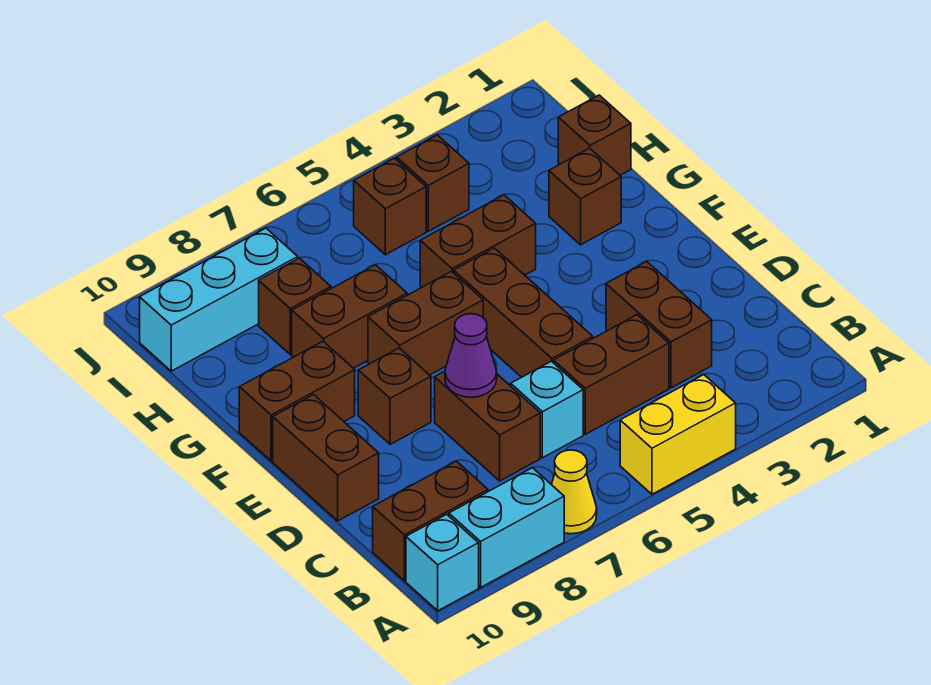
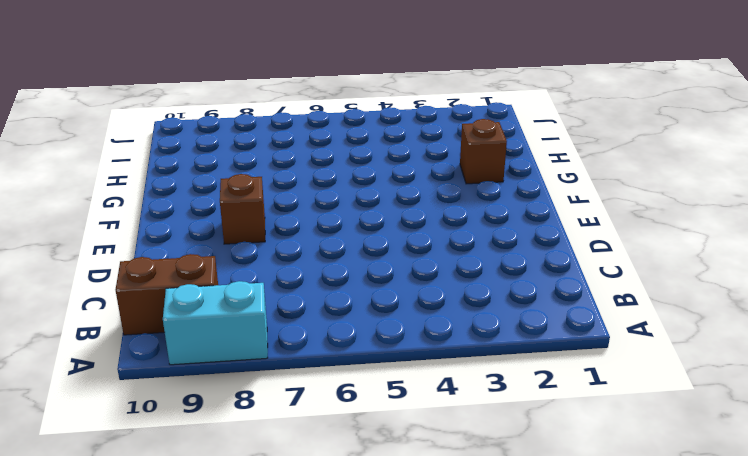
none -> yellow 1x2 brick [620,375,736,494]
none -> yellow 1x1 cone [551,450,597,534]
none -> cyan 1x1 brick [406,514,479,611]

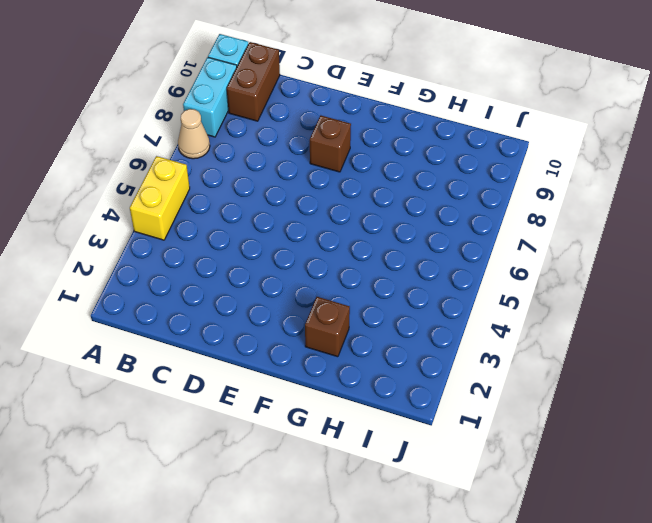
tan 1x1 cone [178,109,210,159] -> yellow 1x1 cone [551,450,597,534]
none -> brown 1x2 brick [606,261,712,388]
none -> brown 1x2 brick [554,315,669,434]
none -> cyan 1x1 brick [511,361,583,458]

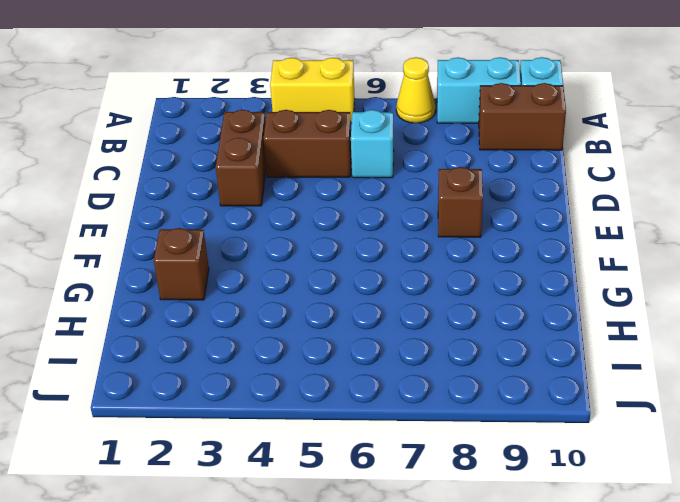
none -> brown 1x2 brick [435,371,540,481]
none -> brown 1x3 brick [454,248,593,377]
none -> brown 1x2 brick [273,395,379,521]

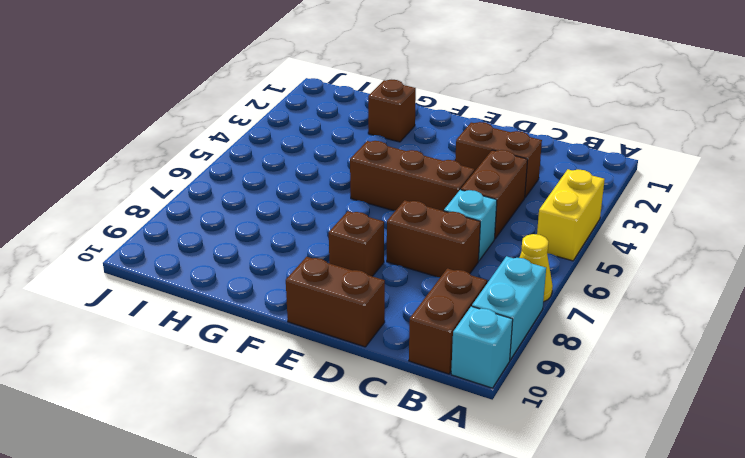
none -> brown 1x2 brick [368,271,483,375]
none -> brown 1x2 brick [239,341,355,461]
none -> brown 1x2 brick [420,195,536,287]

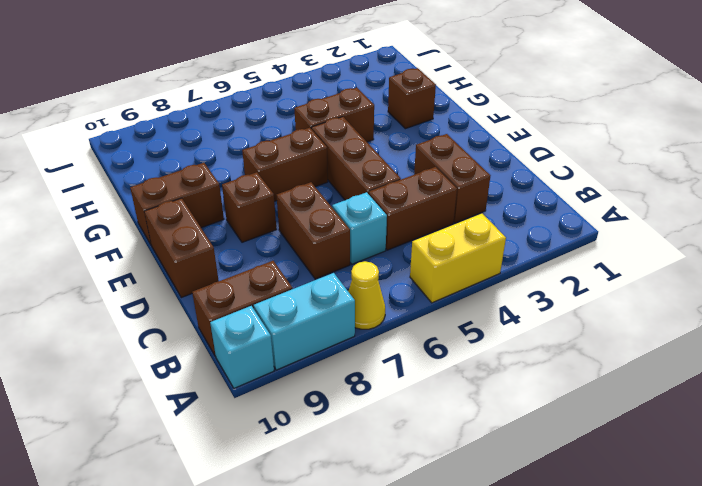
none -> brown 1x2 brick [292,265,407,368]
none -> brown 1x1 brick [558,95,631,175]
none -> brown 1x1 brick [259,258,331,354]

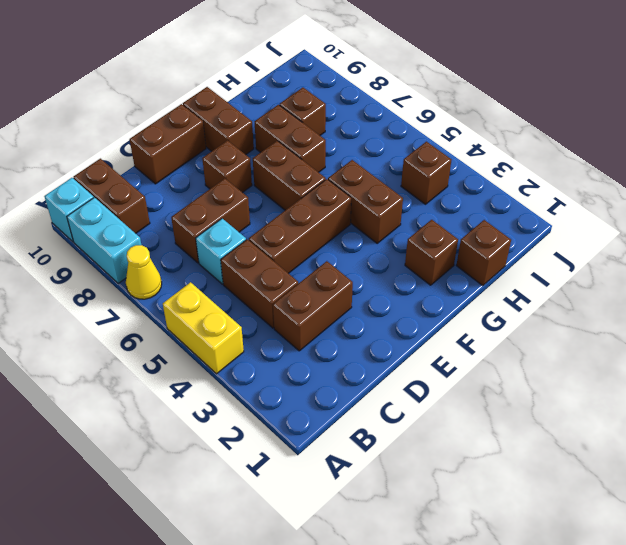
none -> brown 1x1 brick [354,158,426,255]
none -> cyan 1x3 brick [140,228,298,371]
none -> purple 1x1 cone [445,314,497,397]

